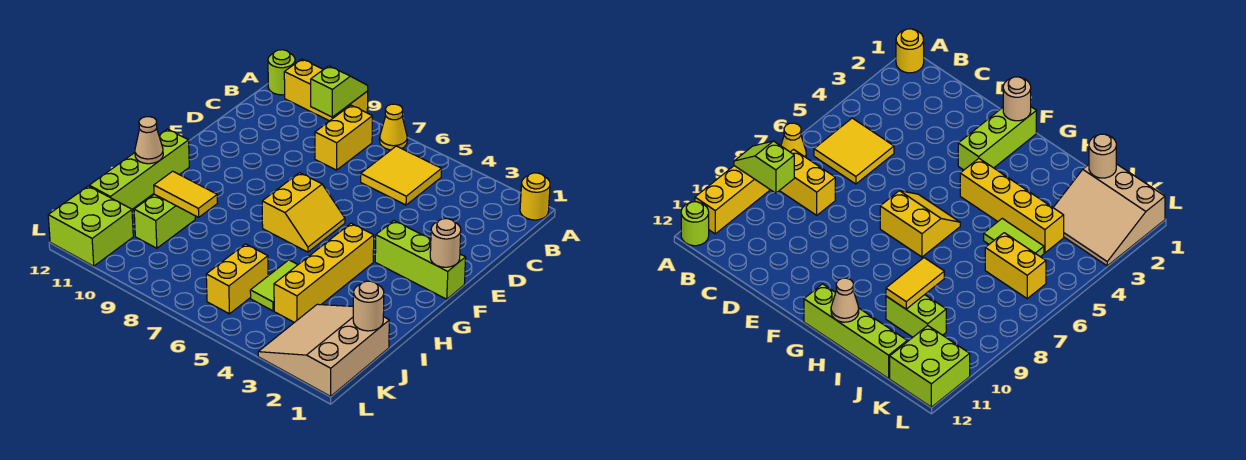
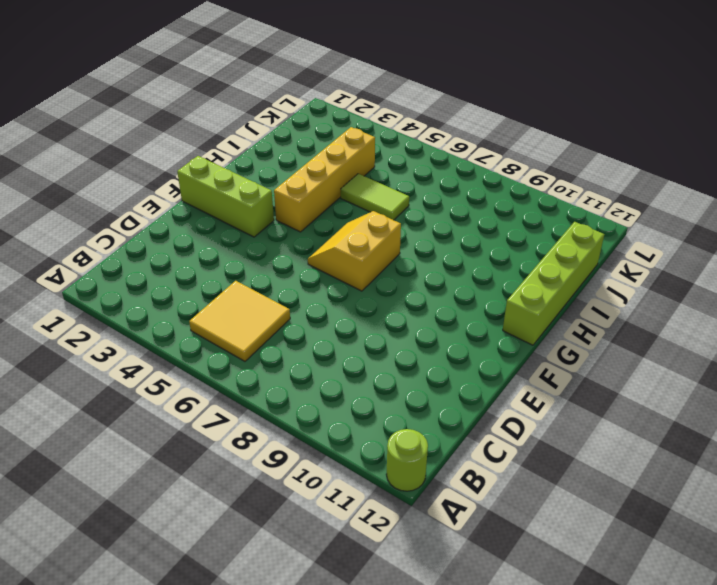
lime 1x2 tile [341,174,409,220] -> lime 1x2 tile turned to [250,260,298,311]
none -> yellow 1x1 round brick [520,173,550,220]
none -> yellow 1x1 cone [380,104,407,150]
none -> yellow 1x3 brick [284,59,368,121]

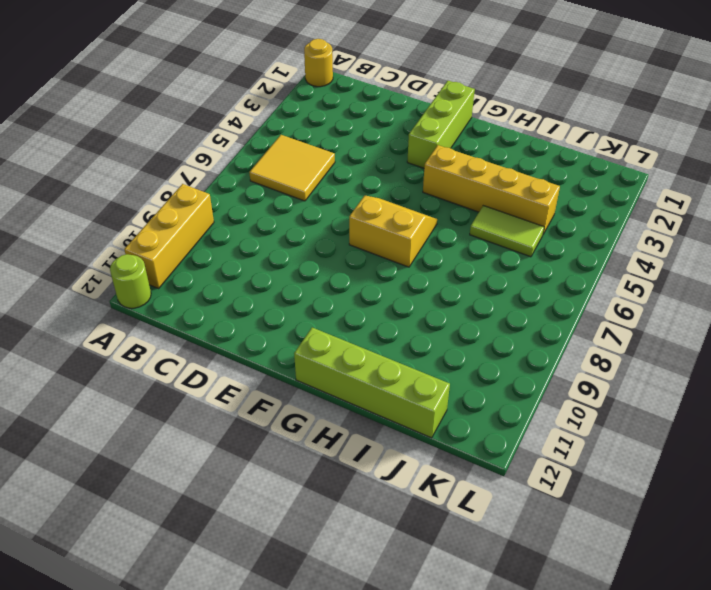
none -> yellow 1x1 cone [380,104,407,150]
none -> yellow 1x2 brick [315,105,373,170]
none -> lime 1x2 brick [134,194,195,248]

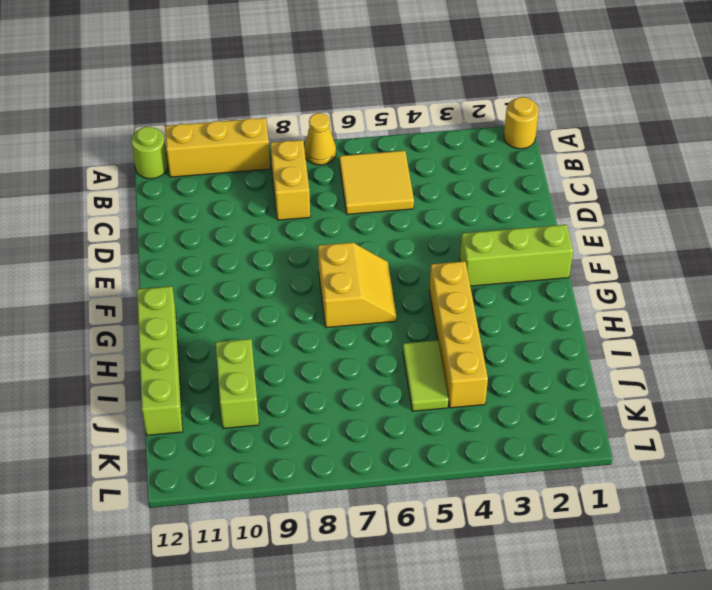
none -> tan 3x3 slope [258,304,389,396]
none -> yellow 1x2 brick [206,244,268,314]
none -> lime 2x2 brick [48,186,133,266]

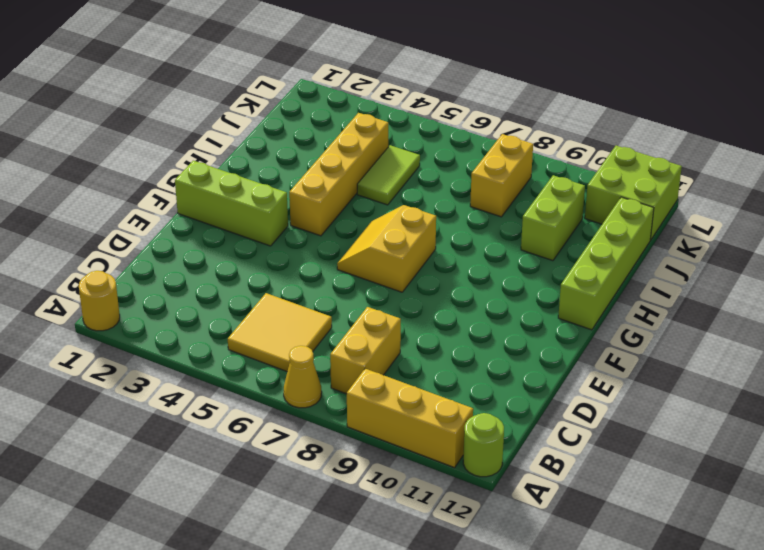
yellow 1x2 brick [470,134,533,217] -> yellow 1x2 brick moved to [206,244,268,314]
none -> tan 3x3 slope [258,304,389,396]
none -> lime 1x2 slope [311,66,368,117]
none -> tan 1x1 round brick [430,219,461,267]

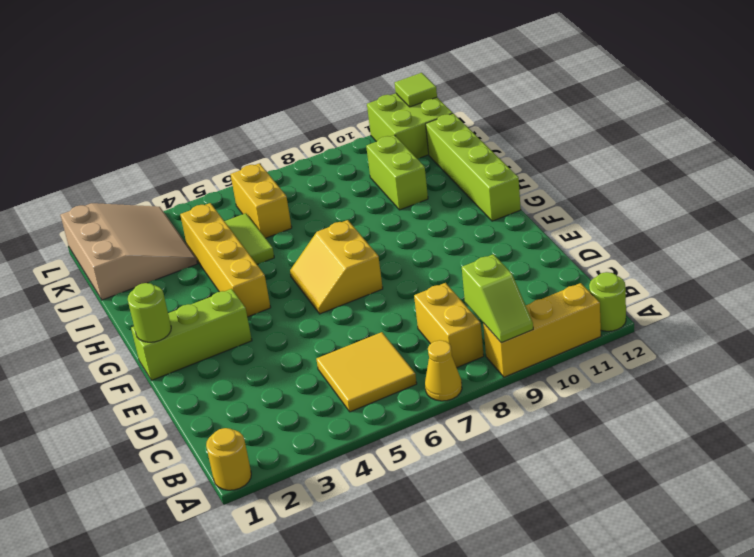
lime 1x1 round brick [128,283,171,342] -> tan 1x1 round brick [430,219,461,267]
lime 1x1 tile [395,73,437,107] -> none
none -> tan 1x1 cone [135,117,163,164]
none -> yellow 1x2 tile [154,171,218,217]
none -> tan 1x1 round brick [353,281,384,331]

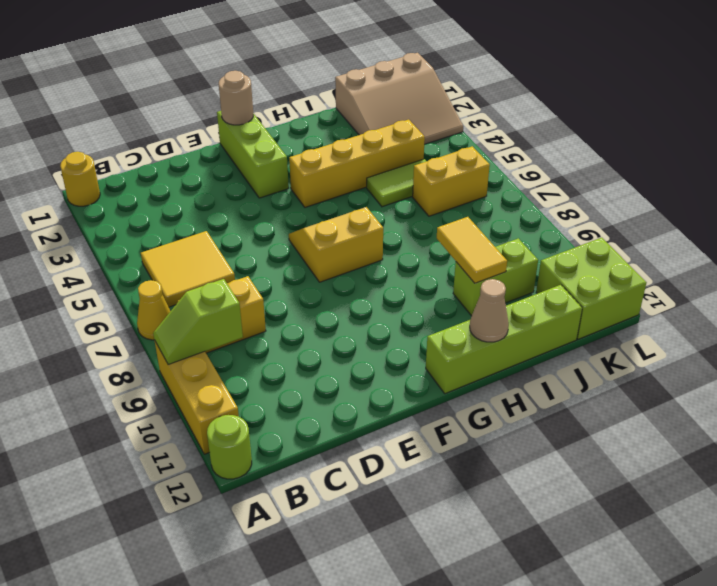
none -> tan 1x1 round brick [353,281,384,331]

